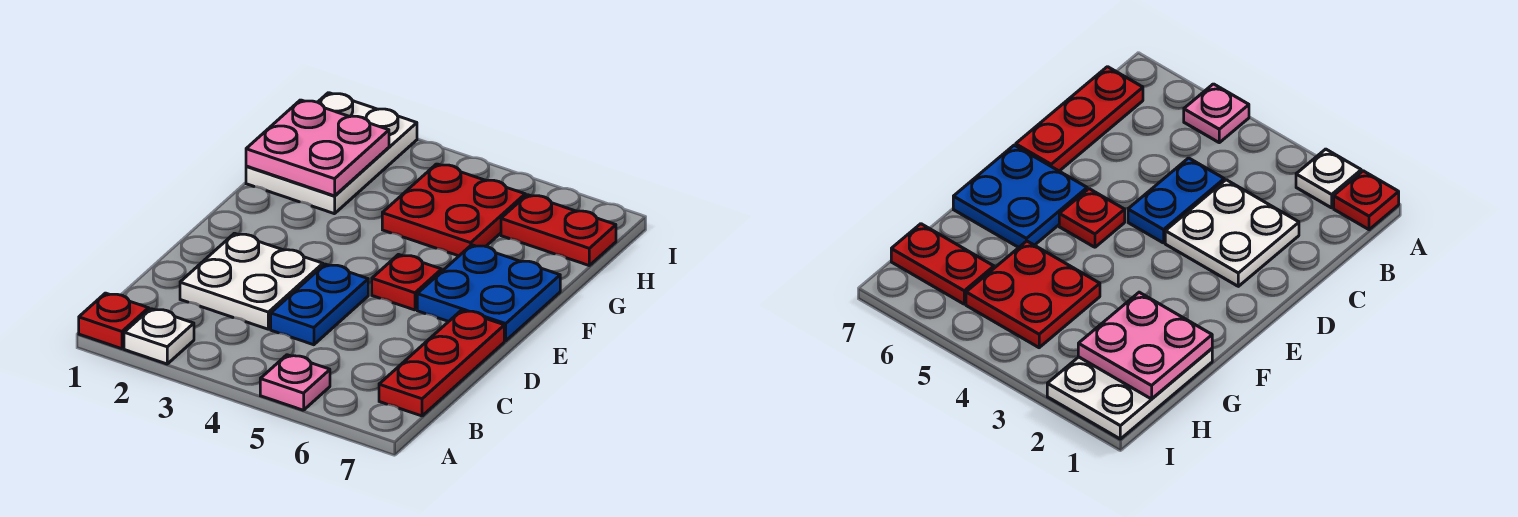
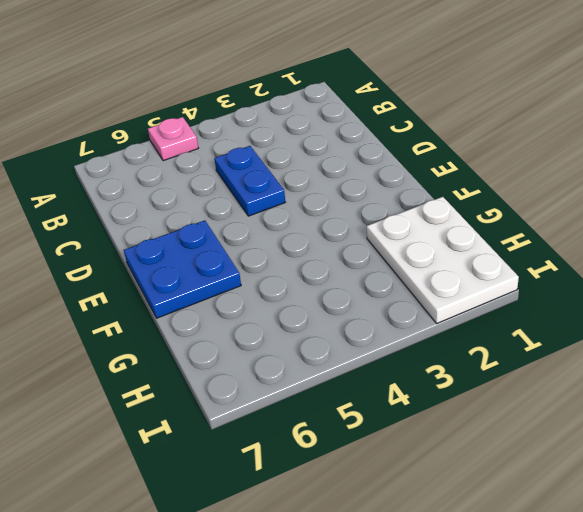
none -> red 1x1 plate [79,293,149,349]
none -> white 1x1 plate [124,309,194,364]
none -> red 1x3 plate [379,310,504,416]

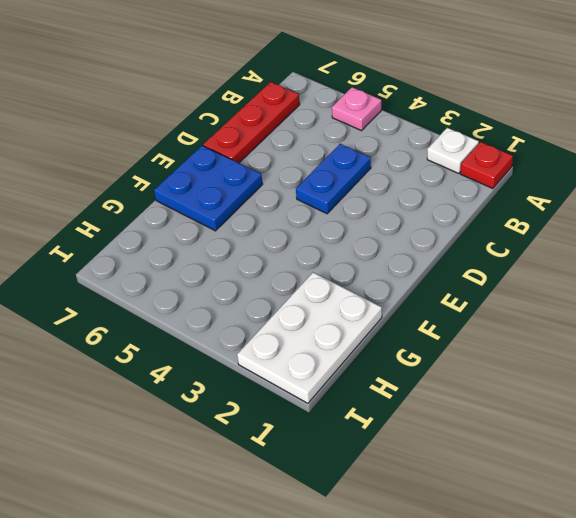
none -> white 2x2 plate [180,233,323,329]
none -> red 1x1 plate [372,255,442,310]
none -> red 2x2 plate [382,164,525,256]

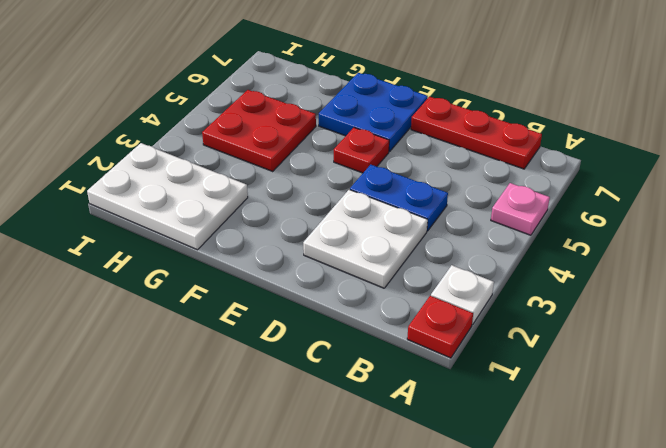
none -> red 1x2 plate [501,195,616,265]
none -> pink 2x2 plate [246,100,389,196]

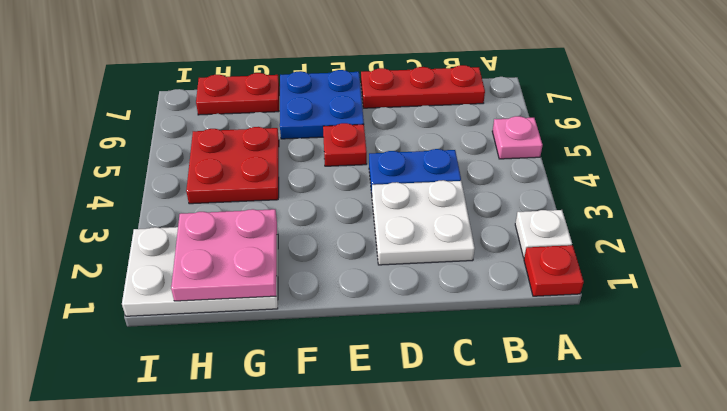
red 1x2 plate [196,73,279,115] -> red 1x2 plate turned to [501,195,616,265]

